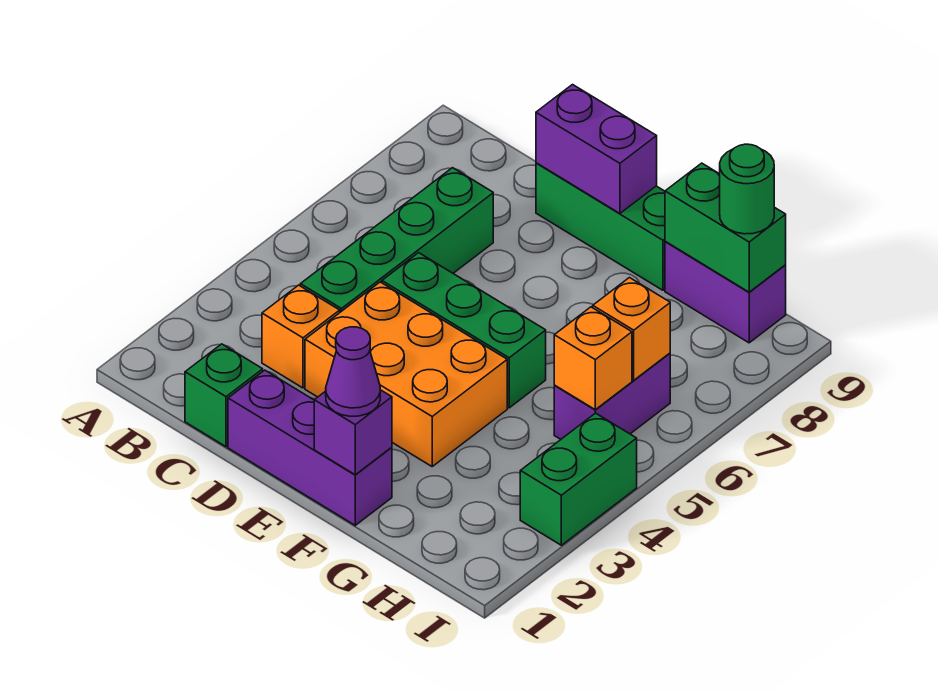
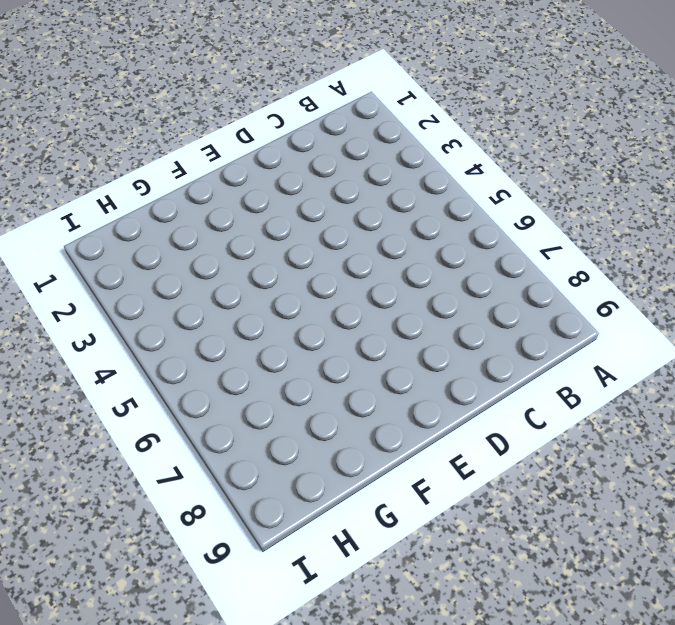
none -> green 1x1 brick [185,344,263,447]
none -> orange 1x1 brick [262,285,340,388]
none -> green 1x4 brick [300,168,493,312]

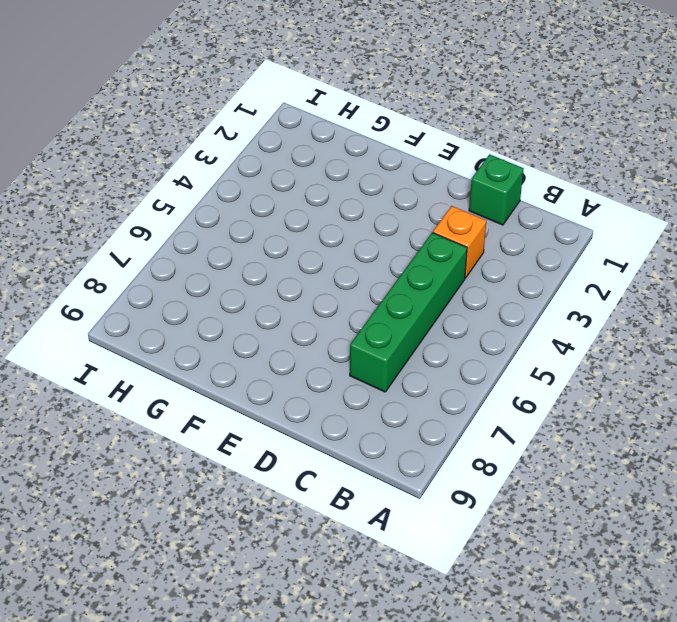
none -> purple 1x3 brick [228,370,392,525]
none -> orange 2x3 brick [305,282,507,466]
none -> green 1x3 brick [382,253,546,408]

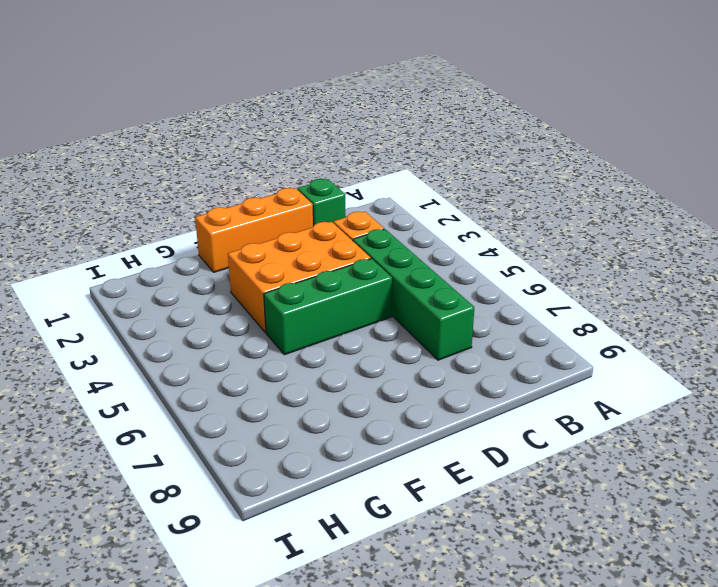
orange 1x3 brick [195,188,313,272] -> purple 1x3 brick [228,370,392,525]
none -> green 1x3 brick [536,163,665,290]
none -> purple 1x2 brick [665,242,786,343]
none -> purple 1x2 brick [554,353,670,439]

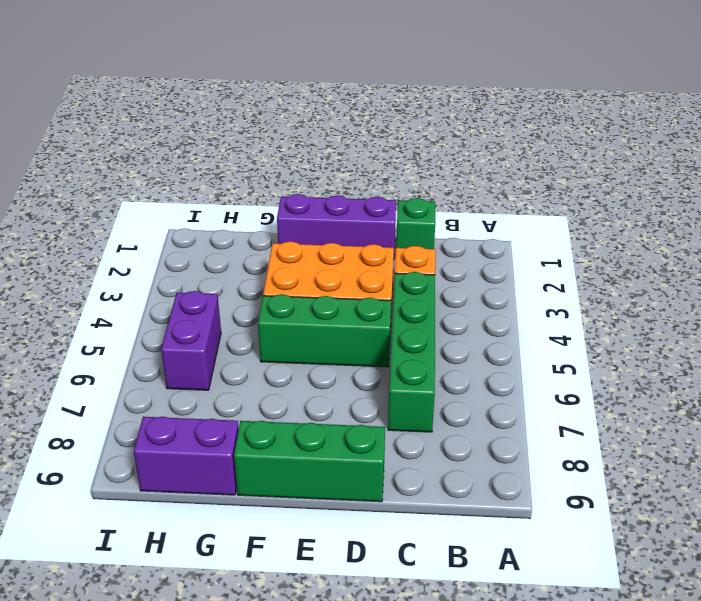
none -> green 1x2 brick [520,413,637,545]
none -> purple 1x2 brick [536,85,657,213]
none -> purple 1x1 brick [314,390,392,475]

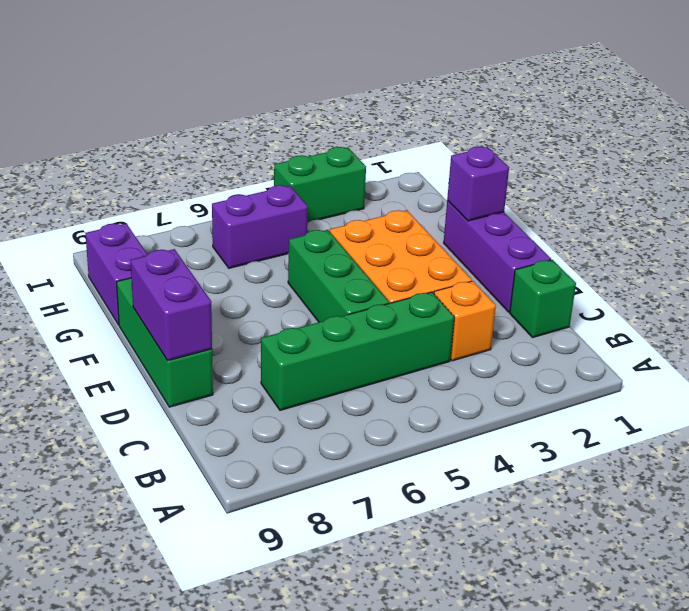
none -> green 1x2 brick [665,163,786,292]
none -> orange 1x1 brick [554,307,632,410]
none -> orange 1x1 brick [593,278,670,380]

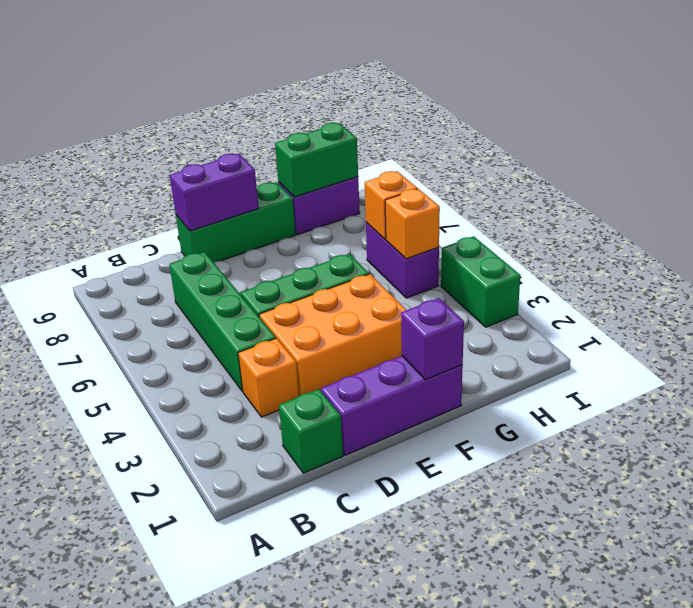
none -> purple 1x1 cone [326,327,380,416]
none -> green 1x1 round brick [720,144,774,234]

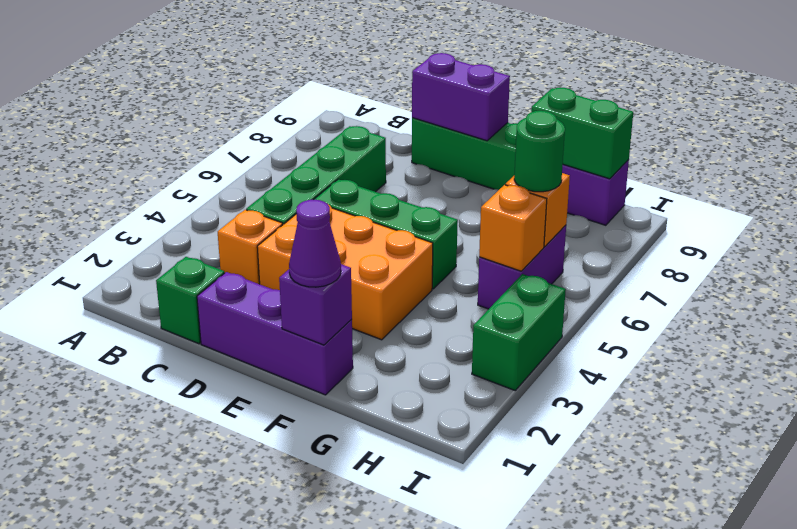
green 1x1 round brick [514,111,565,192] -> green 1x1 round brick moved to [720,144,774,234]

